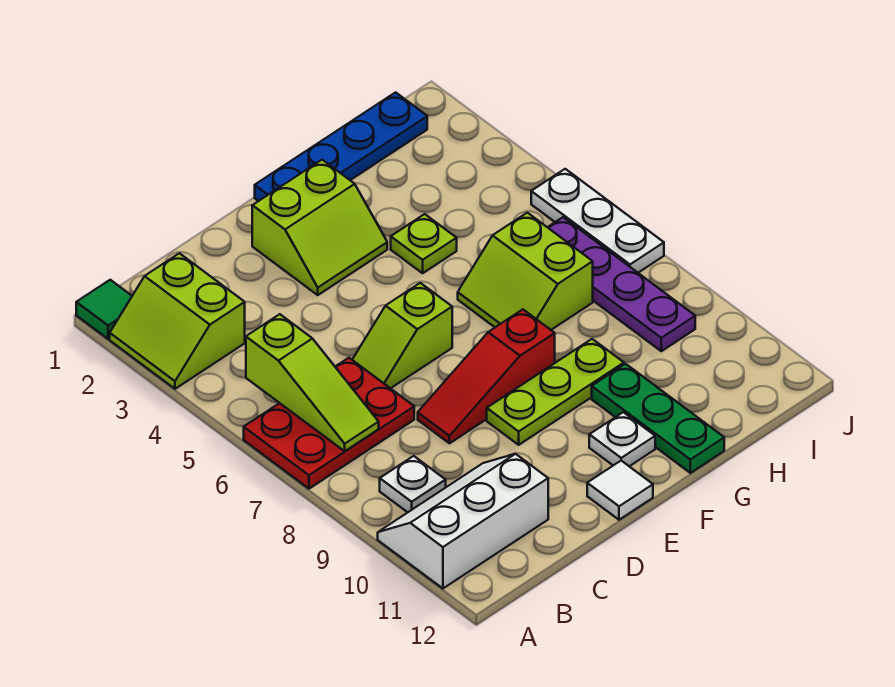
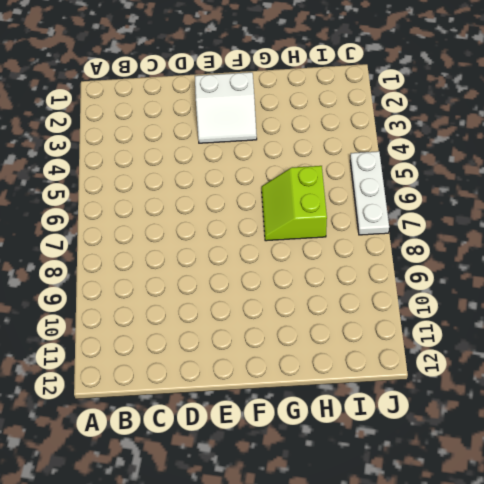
white 2x2 slope [195,72,257,143] -> lime 2x2 slope [252,160,387,295]
none -> green 1x1 tile [76,280,132,339]
none -> lime 2x2 slope [110,253,245,389]
none -> red 2x3 plate [244,358,414,489]

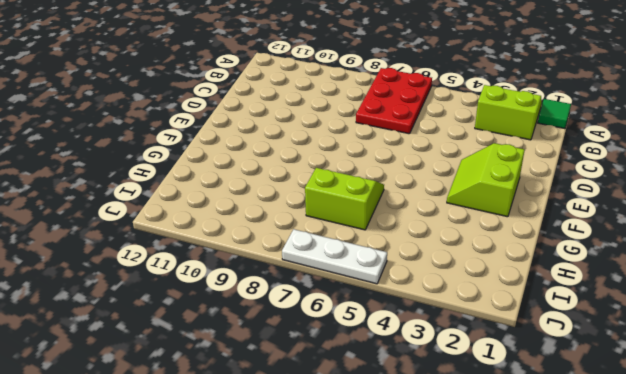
none -> white 2x3 slope [378,454,548,588]
none -> white 1x1 plate [380,456,446,512]
none -> lime 1x2 slope [352,283,452,388]

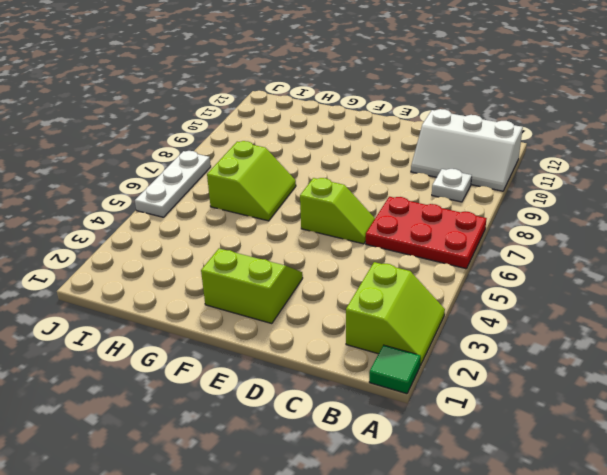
none -> red 1x3 slope [418,310,555,443]
none -> lime 1x3 plate [487,339,624,445]
none -> white 1x1 tile [587,461,653,520]

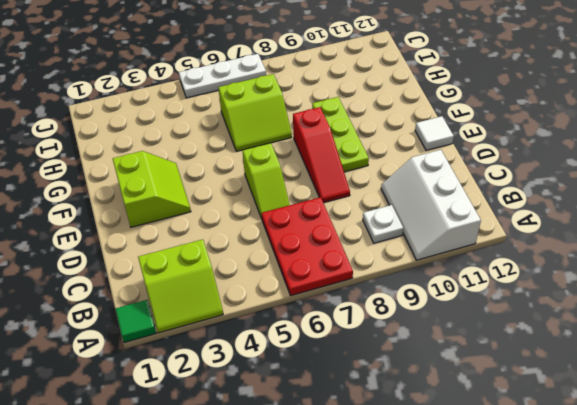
none -> blue 1x4 plate [255,92,427,201]
none -> white 1x1 plate [589,412,655,466]
none -> lime 1x1 plate [391,214,457,273]

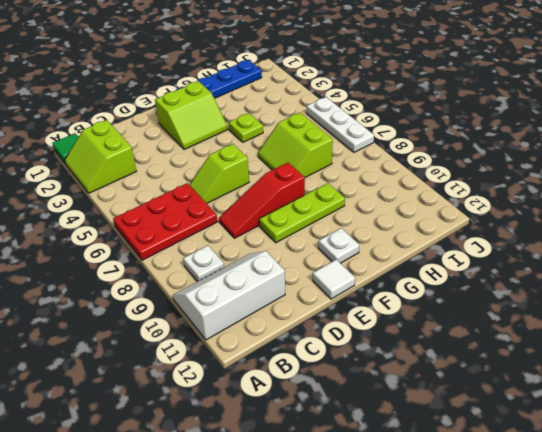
none -> green 1x3 plate [592,364,724,473]
none -> purple 1x4 plate [548,217,695,351]
none -> lime 1x3 slope [246,314,379,451]

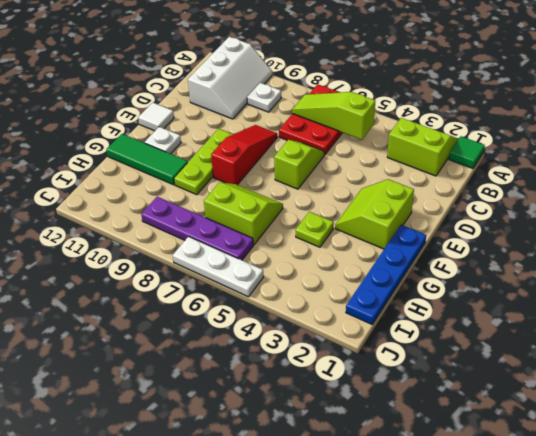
green 1x3 tile [107,134,188,185] -> green 1x3 plate [592,364,724,473]

